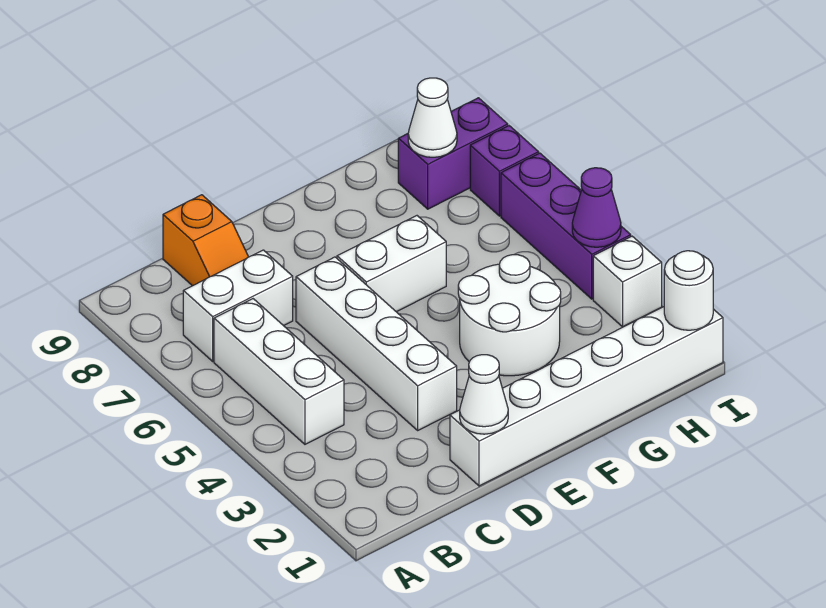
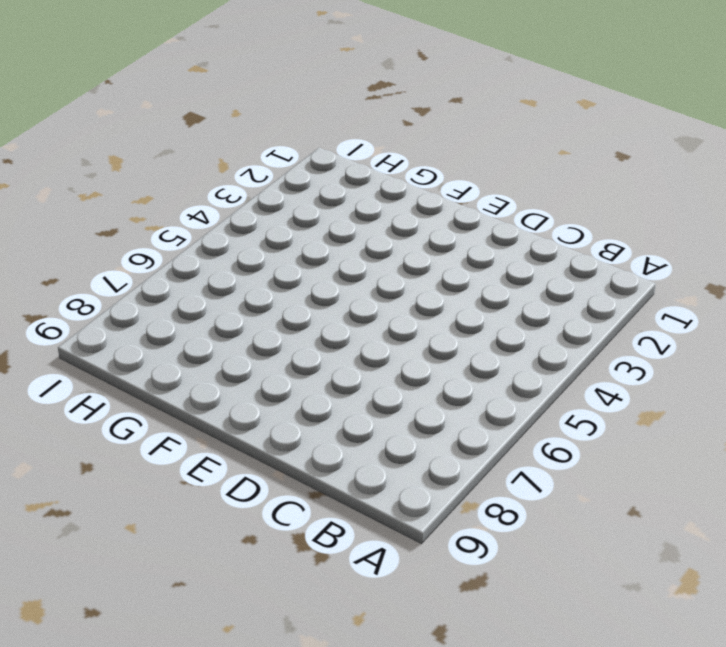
none -> white 1x3 brick [214,299,344,444]
none -> white 1x2 brick [183,250,293,361]
none -> orange 1x2 slope [163,195,248,286]

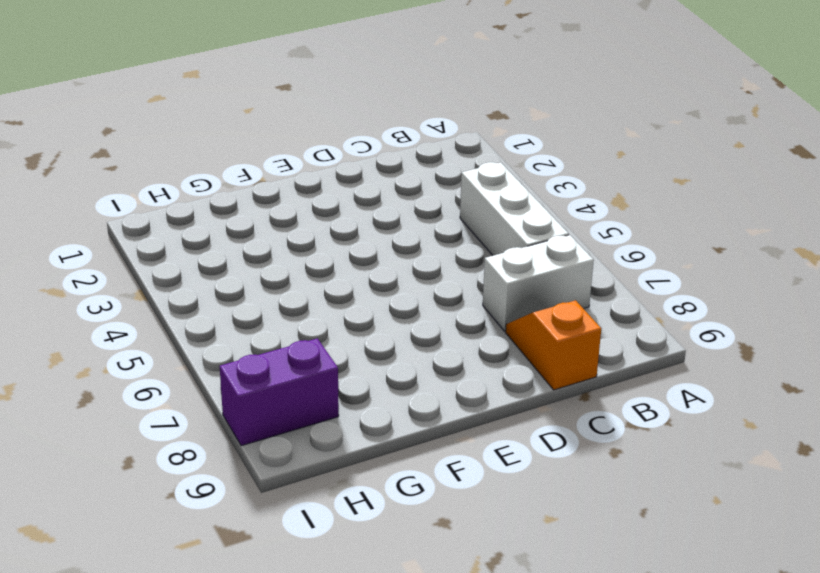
none -> white 1x6 brick [450,307,723,486]
none -> white 1x4 brick [296,257,457,430]
none -> white 1x2 brick [337,216,446,312]

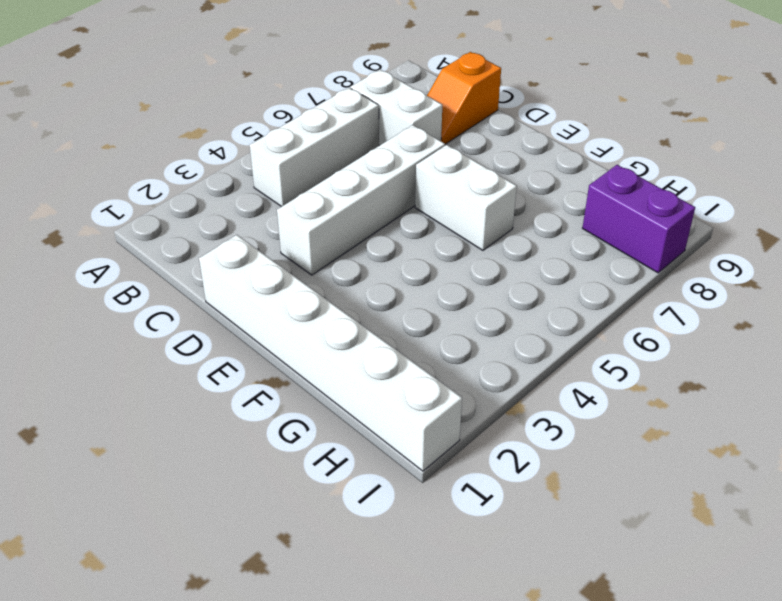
none -> white 2x2 round brick [458,255,561,376]
none -> white 1x1 brick [593,236,662,327]
none -> purple 1x3 brick [501,153,631,299]

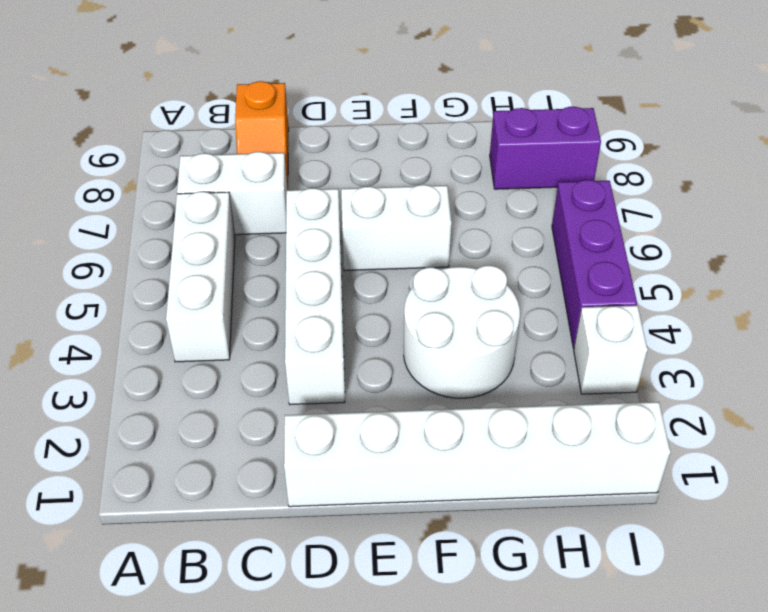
none -> purple 1x1 brick [470,126,539,216]
none -> white 1x1 cone [460,355,508,434]
none -> white 1x1 cone [408,78,457,157]

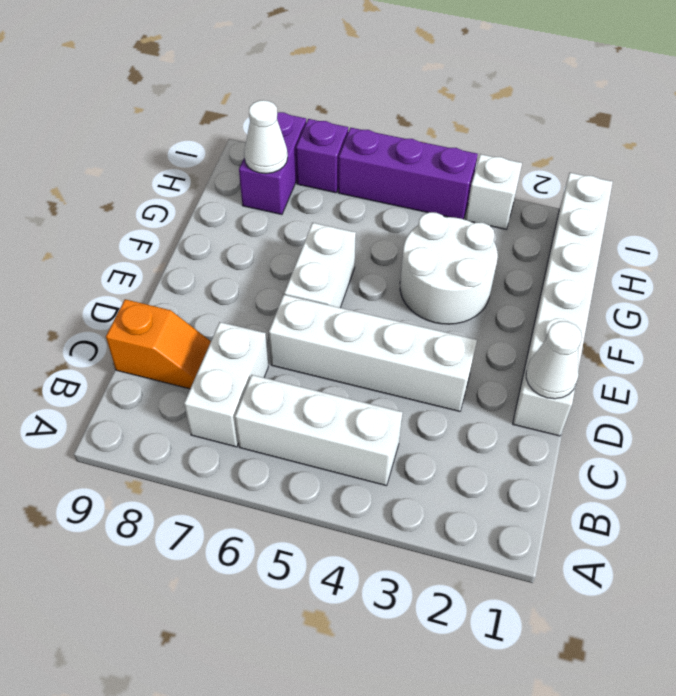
none -> white 1x1 round brick [664,251,713,330]
none -> purple 1x1 cone [572,168,621,247]

